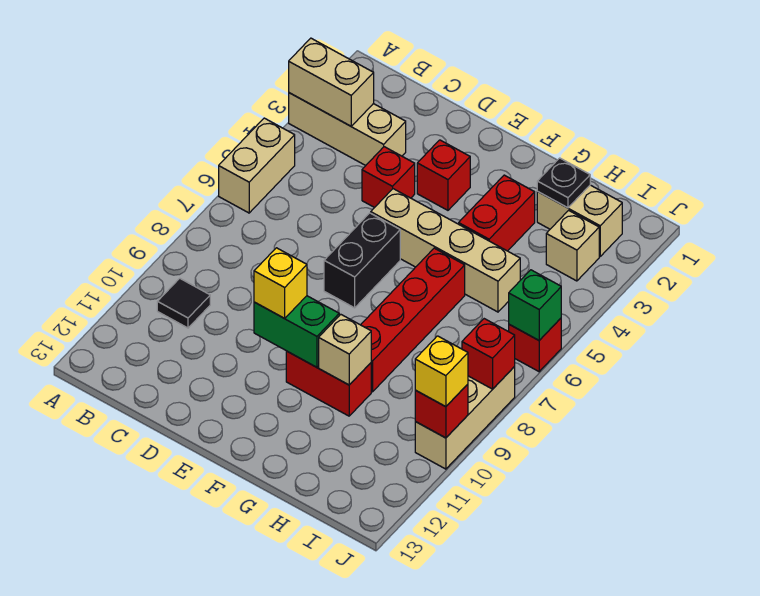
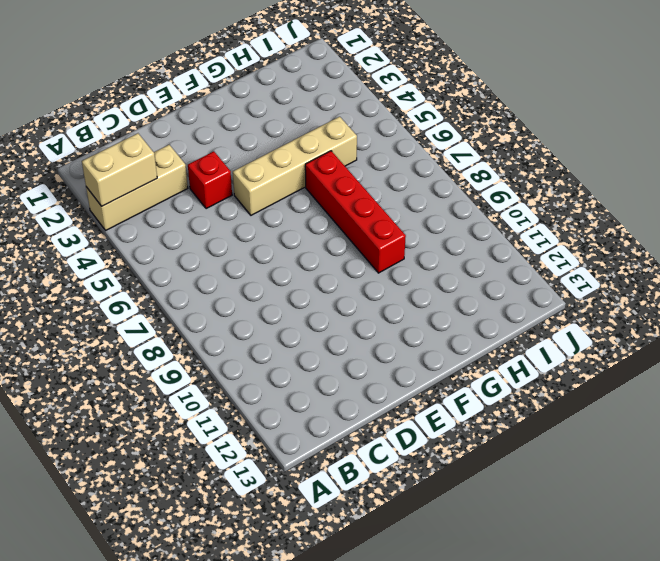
none -> tan 1x2 brick [219,118,295,213]
none -> black 1x1 tile [157,278,210,328]
none -> red 1x1 brick [417,140,470,210]

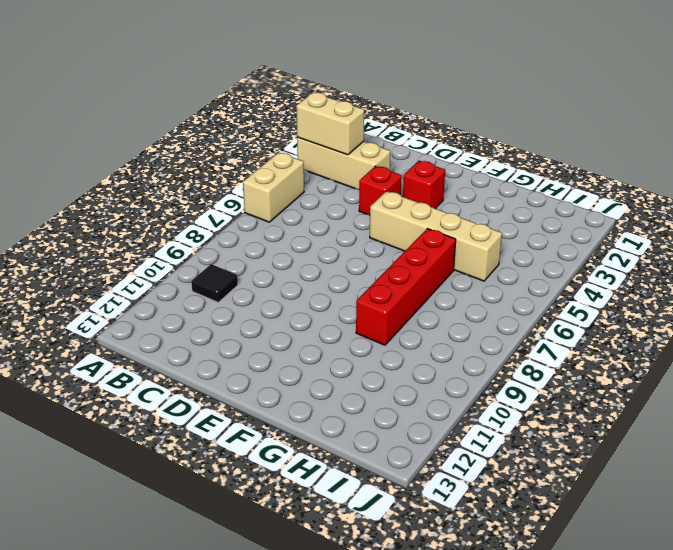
none -> black 1x2 brick [324,213,400,308]
none -> red 1x2 brick [286,351,371,416]
none -> red 1x2 brick [459,175,535,251]

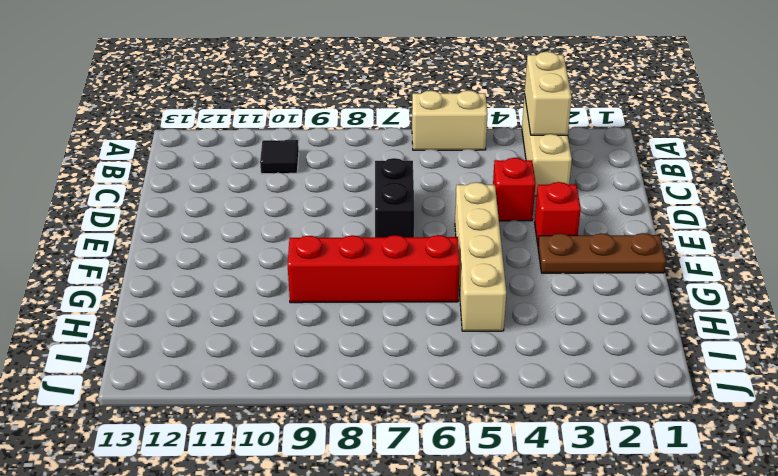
black 1x2 brick [375,158,414,237] -> black 1x2 brick turned to [324,213,400,308]
brown 1x3 plate [538,233,666,273] -> none
none -> red 1x2 brick [286,351,371,416]
none -> red 1x2 brick [459,175,535,251]
none -> tan 1x2 brick [537,185,622,256]

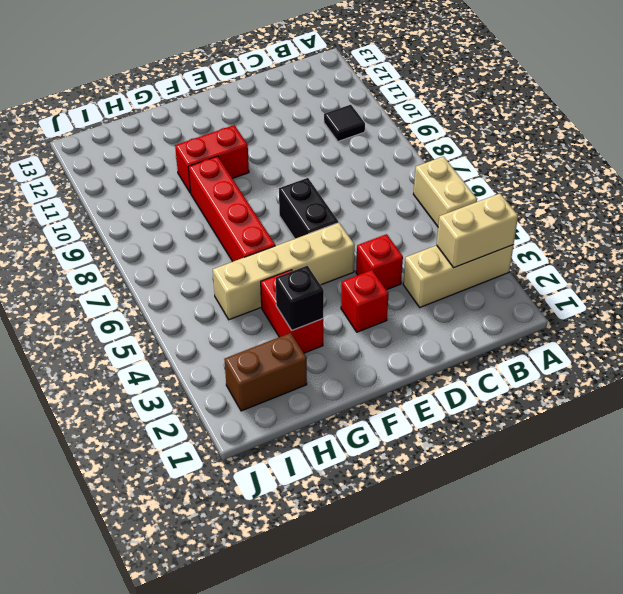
black 1x1 brick [276,266,324,330] -> none
brown 1x2 brick [224,333,307,411] -> tan 1x2 brick [537,185,622,256]
none -> tan 1x1 brick [546,210,599,281]
none -> red 1x1 brick [509,318,561,372]
none -> tan 1x3 brick [415,367,515,469]

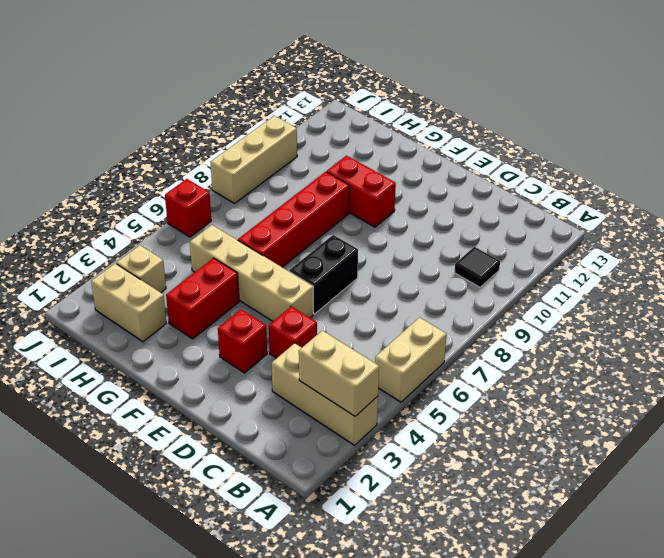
none -> green 1x2 brick [254,296,339,367]
none -> tan 1x1 brick [319,314,371,385]
none -> black 1x1 plate [537,158,590,208]

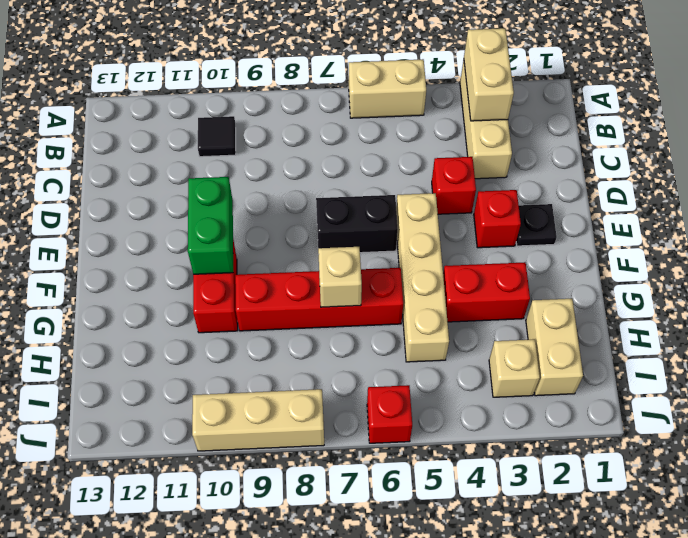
black 1x1 plate [516,204,557,246] -> black 1x1 plate moved to [537,158,590,208]
tan 1x1 brick [318,247,362,307] -> tan 1x1 brick moved to [319,314,371,385]
none -> green 1x1 brick [509,270,561,340]
none -> red 1x1 brick [462,319,515,389]
none -> red 1x1 brick [415,384,468,438]

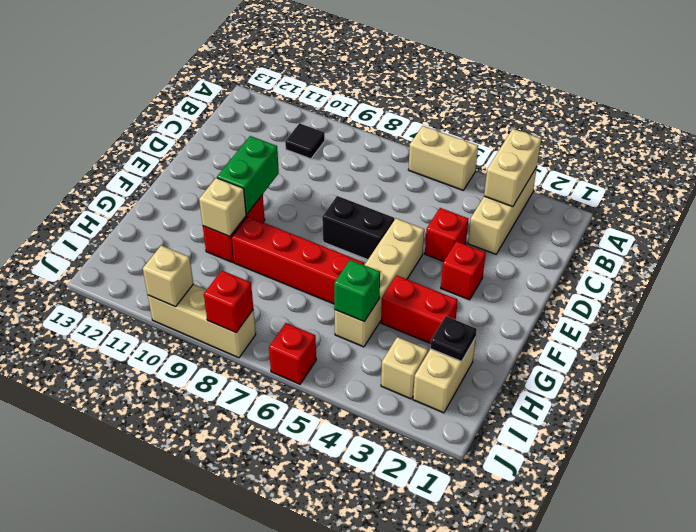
green 1x1 brick [334,260,380,321] -> green 1x1 brick moved to [509,270,561,340]
tan 1x1 brick [143,246,193,307] -> red 1x1 brick [415,384,468,438]
none -> yellow 1x1 brick [254,248,307,318]
none -> yellow 1x1 brick [415,336,468,407]

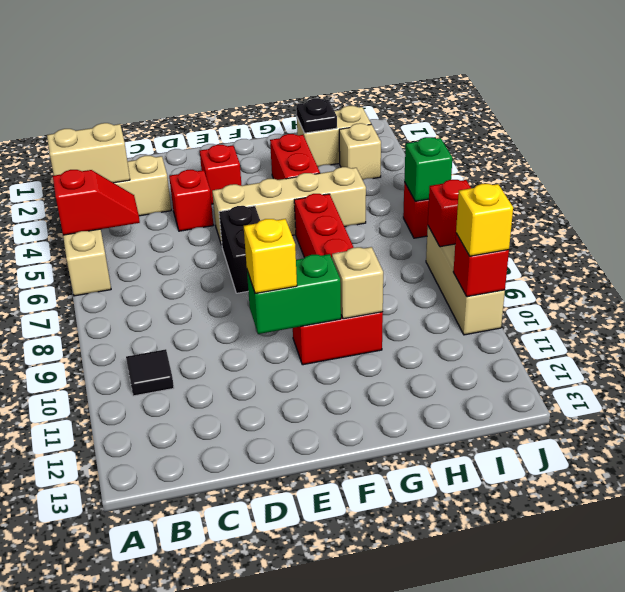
red 1x2 slope [53,170,140,235] -> none

